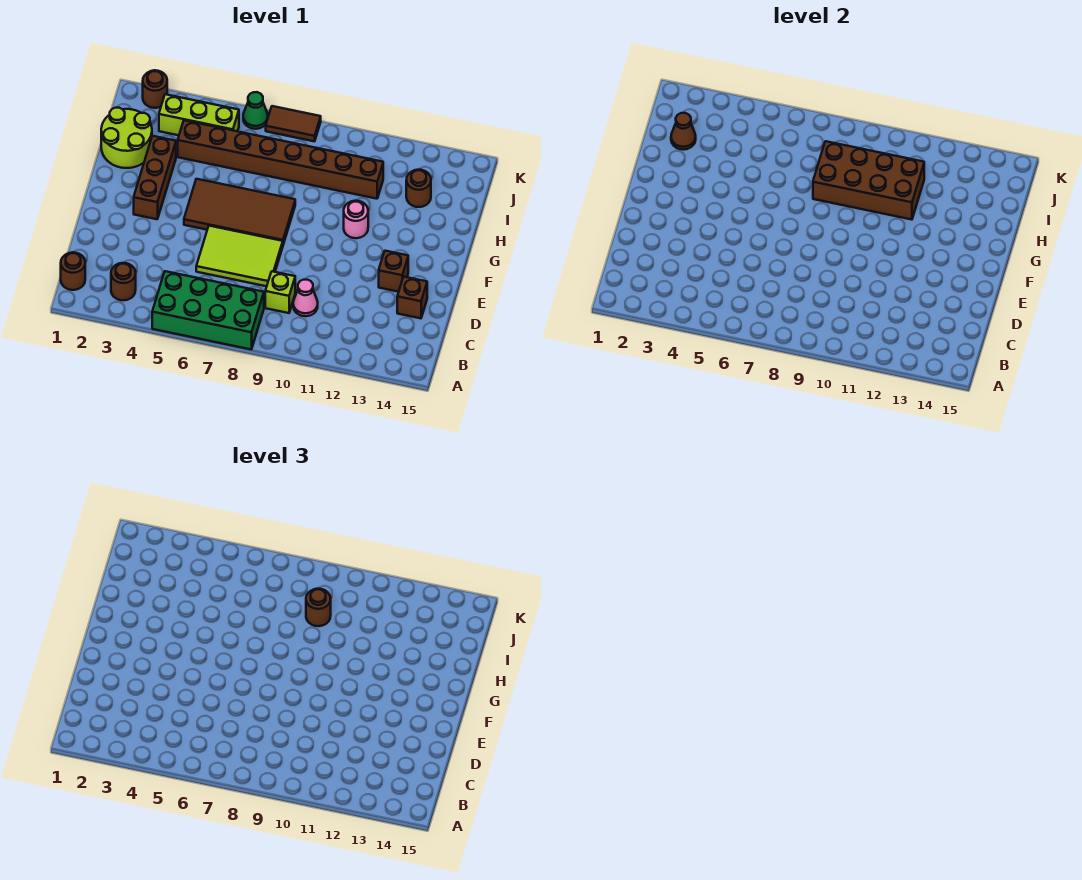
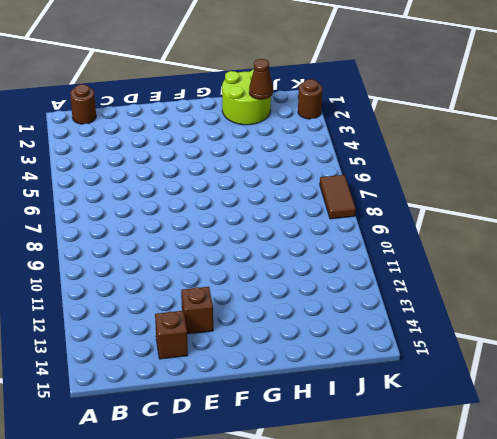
none -> green 2x4 brick [152,271,264,349]
none -> brown 1x1 round brick [111,263,136,300]
none -> lime 1x1 brick [265,271,295,313]

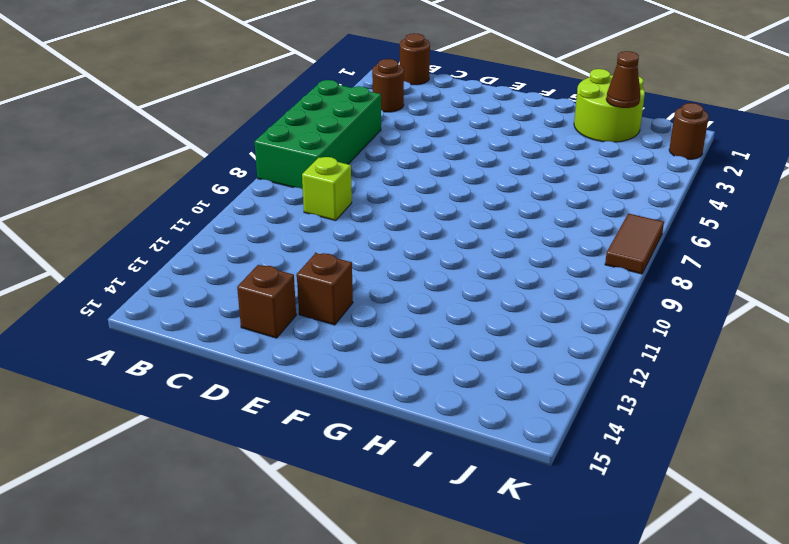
none -> pink 1x1 cone [293,280,318,316]
none -> lime 2x3 tile [196,226,283,286]
none -> brown 1x3 brick [134,136,176,219]

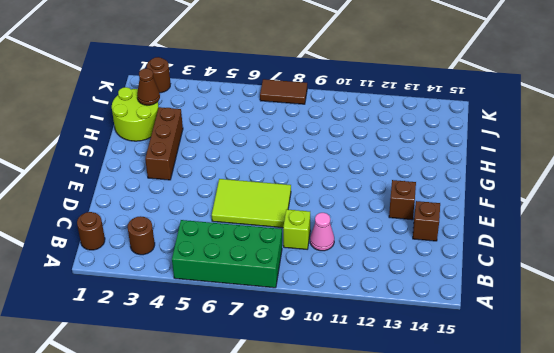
none -> brown 2x4 tile [184,179,295,244]
none -> pink 1x1 round brick [344,201,368,238]
none -> brown 1x8 brick [178,120,383,199]

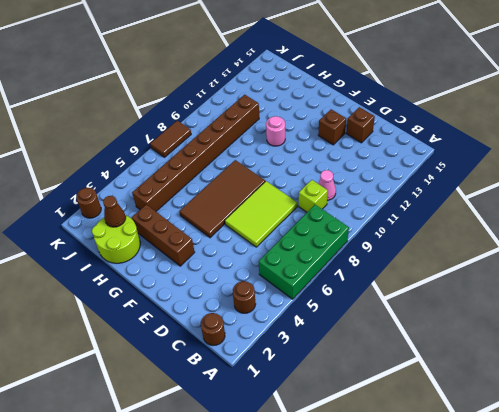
none -> brown 1x1 round brick [406,170,431,207]
none -> lime 1x3 brick [159,94,239,135]
none -> green 1x1 cone [243,92,268,129]

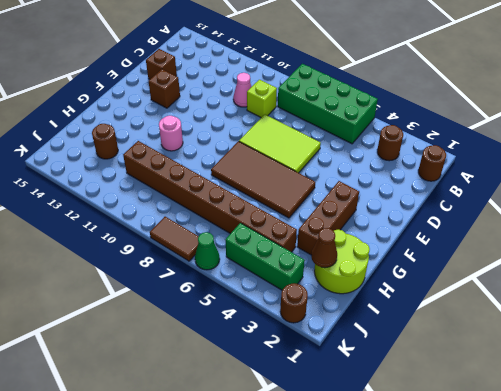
green 1x3 brick [226,223,305,290] -> lime 1x3 brick [159,94,239,135]
none -> brown 2x4 brick [813,141,924,220]
none -> brown 1x1 round brick [306,589,331,626]

